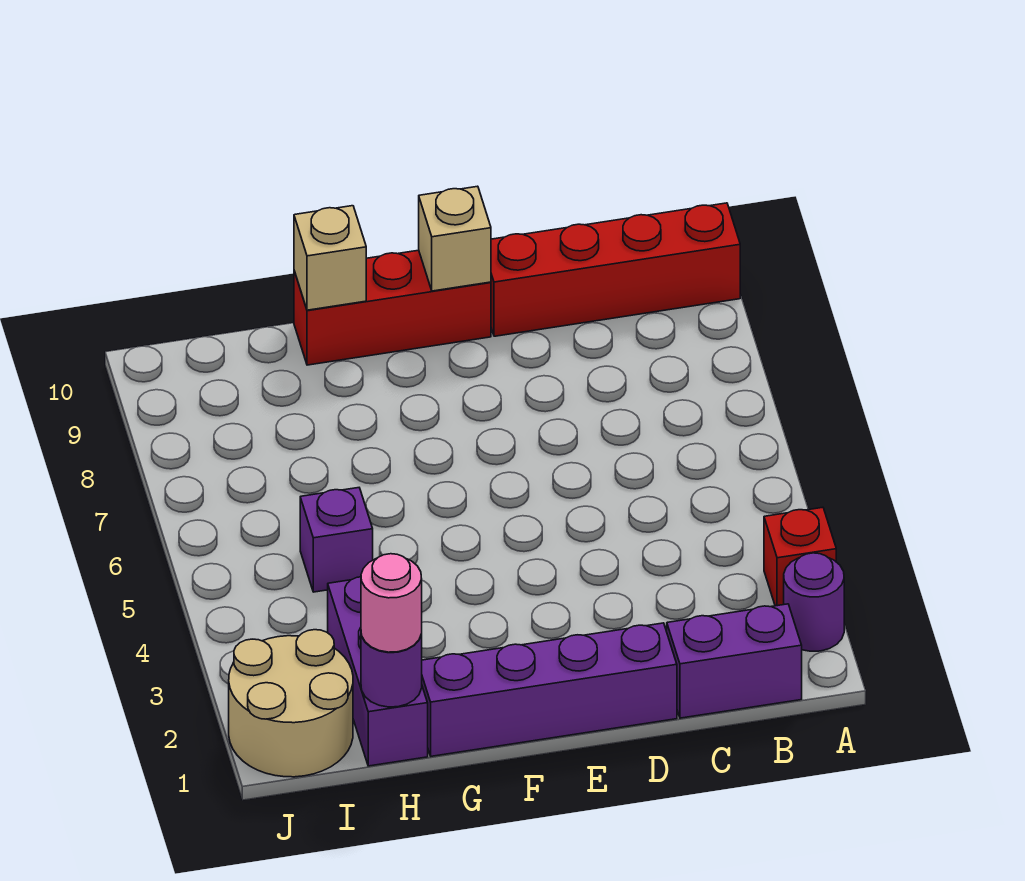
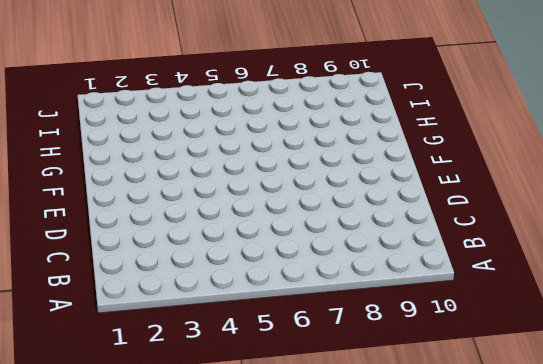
none -> purple 1x1 round brick [784,553,844,651]
none -> red 1x1 brick [764,507,836,606]
none -> red 1x4 brick [491,203,740,336]

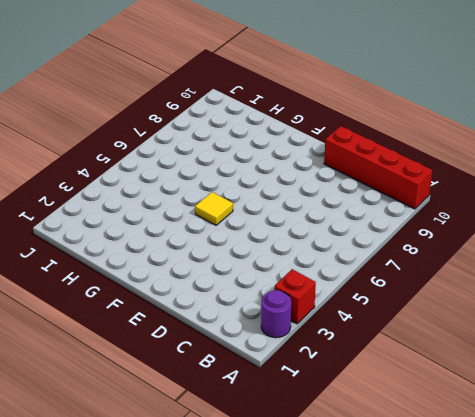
yellow 1x1 tile [195,192,233,225] -> none
none -> purple 1x2 brick [667,604,802,718]
none -> purple 1x4 brick [422,623,677,756]
none -> red 1x3 brick [294,250,491,365]

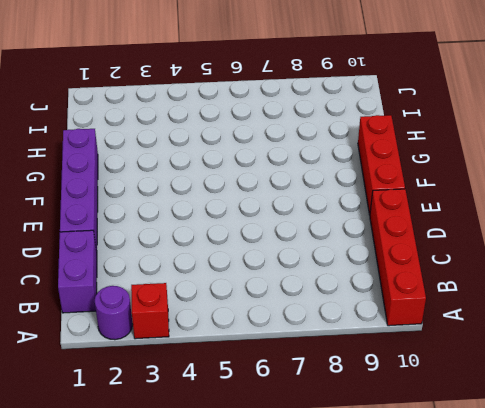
none -> purple 1x3 brick [328,577,428,766]
none -> purple 1x1 brick [300,488,373,592]
none -> tan 2x2 round brick [229,630,353,777]

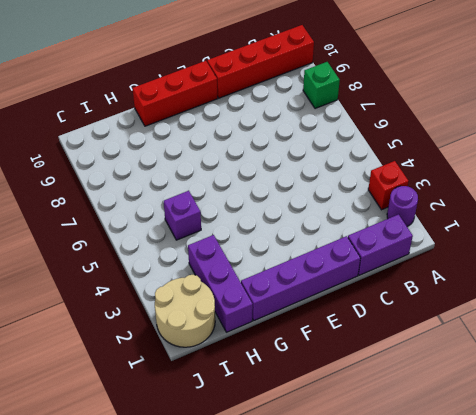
green 1x1 brick [303,62,340,109] -> none
none -> tan 1x1 brick [419,186,491,291]
none -> tan 1x1 brick [294,206,366,310]
none -> purple 1x1 round brick [361,634,422,707]

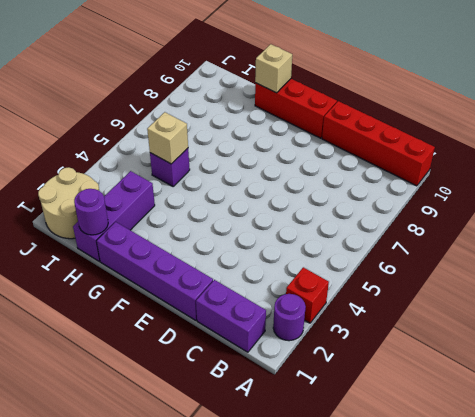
tan 1x1 brick [147,112,188,164] -> tan 1x1 brick moved to [419,186,491,291]
none -> pink 1x1 round brick [361,554,422,652]

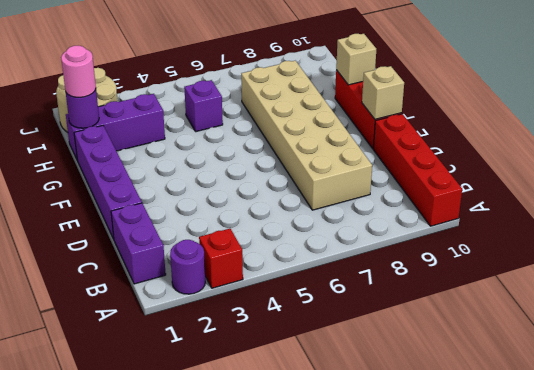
tan 2x6 brick [241,61,372,210] -> none

